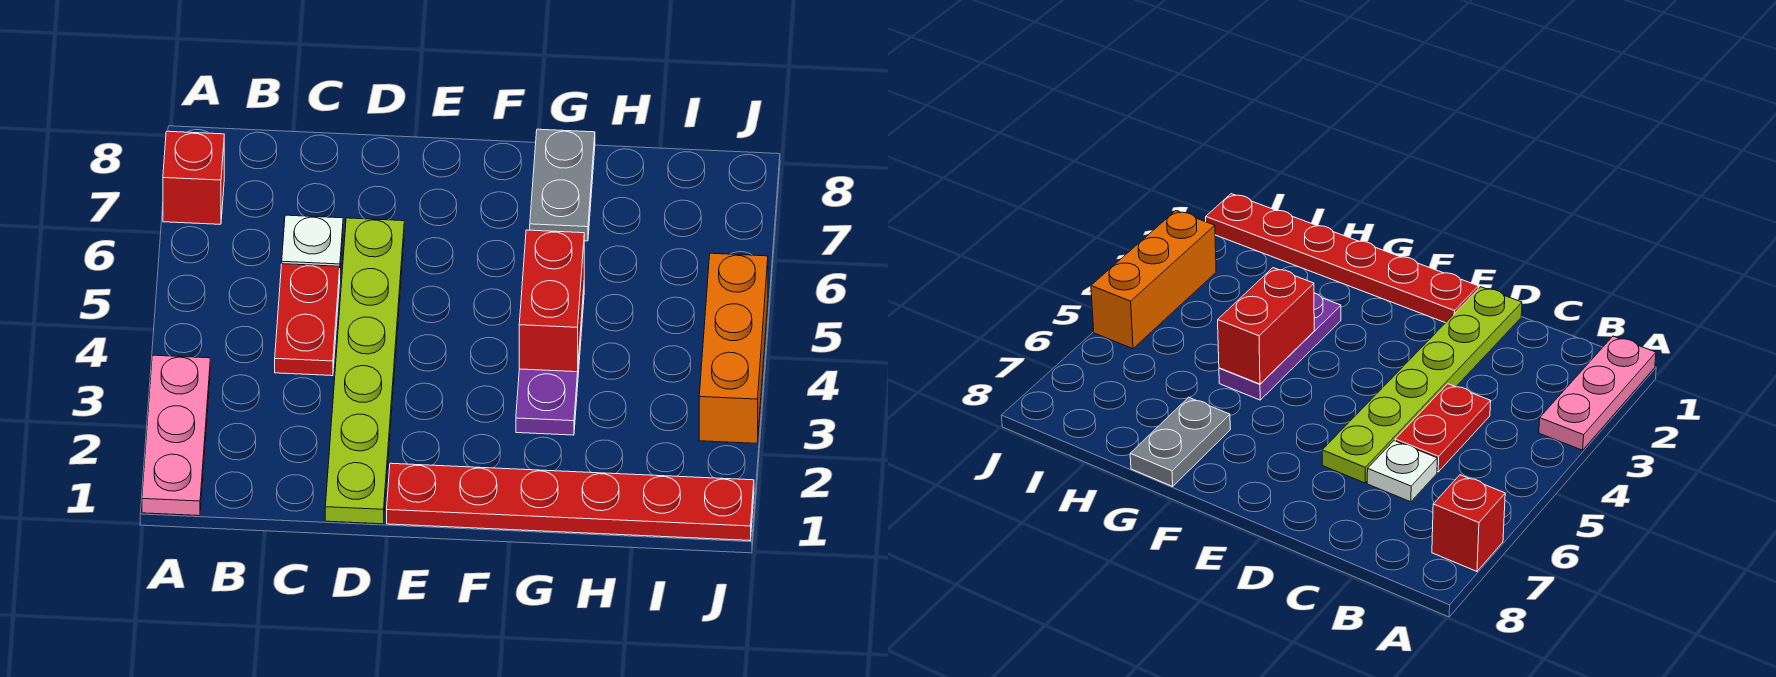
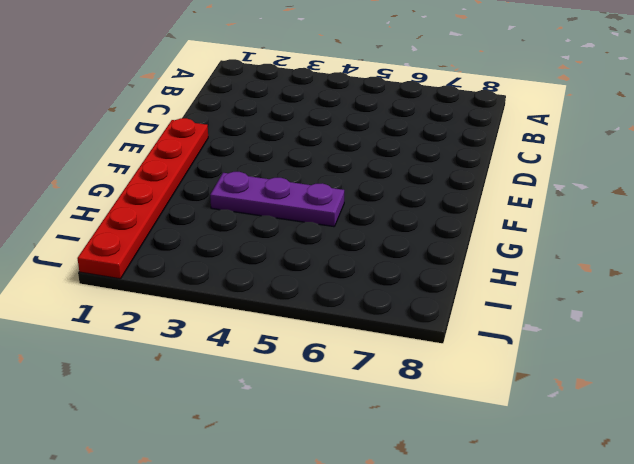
none -> pink 1x3 plate [142,355,210,516]
none -> red 1x1 brick [163,131,224,224]

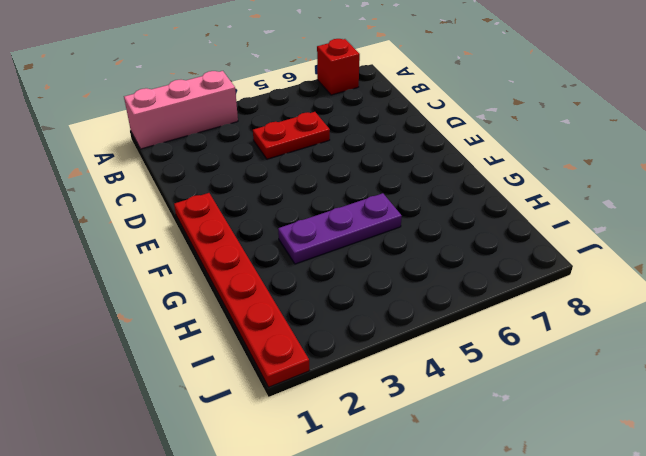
pink 1x3 brick [124,71,238,149] -> pink 1x3 plate [142,355,210,516]
none -> white 1x1 plate [282,215,343,271]
none -> lime 1x6 plate [325,218,404,524]

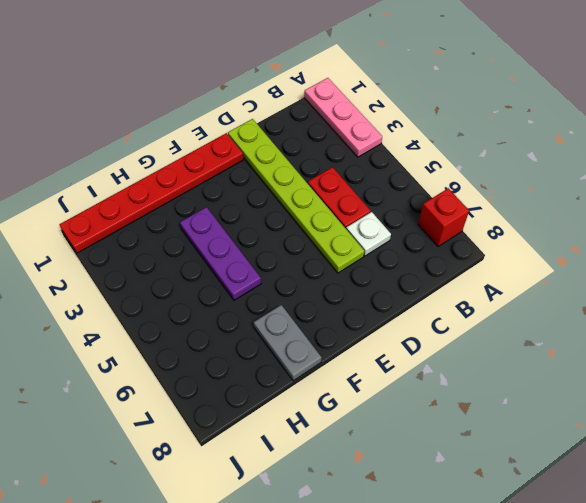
none -> orange 1x3 brick [699,253,768,443]
none -> red 1x2 brick [519,230,584,372]

